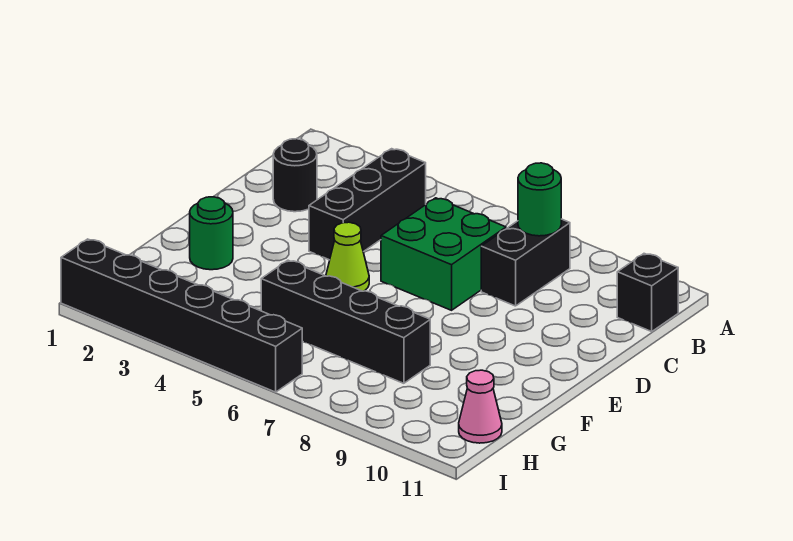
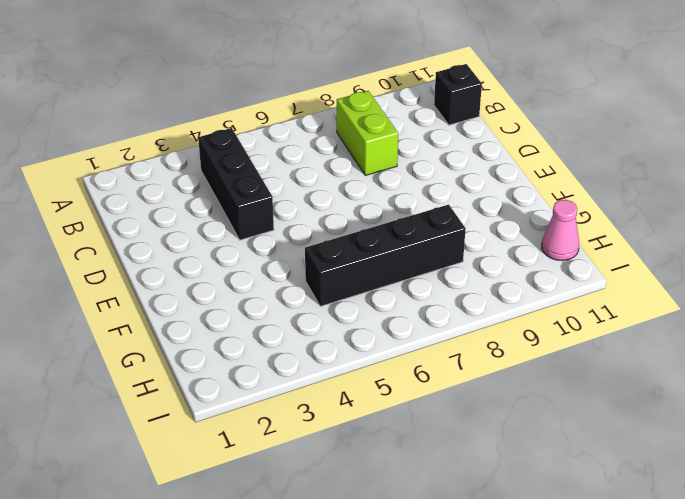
lime 1x2 brick [337,91,398,175] -> black 1x2 brick [481,219,570,306]
none -> black 1x1 round brick [273,139,317,212]
none -> green 2x2 brick [381,198,506,310]

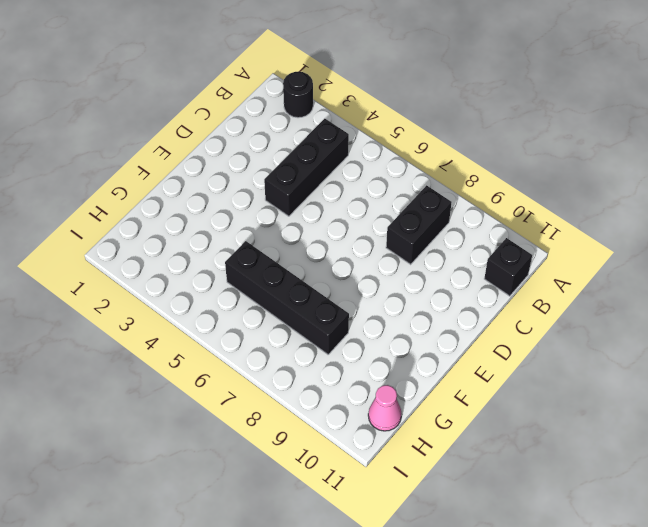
black 1x1 round brick [283,72,313,118] -> black 1x1 round brick moved to [273,139,317,212]
none -> green 2x2 brick [381,198,506,310]
none -> lime 1x1 cone [326,222,369,291]

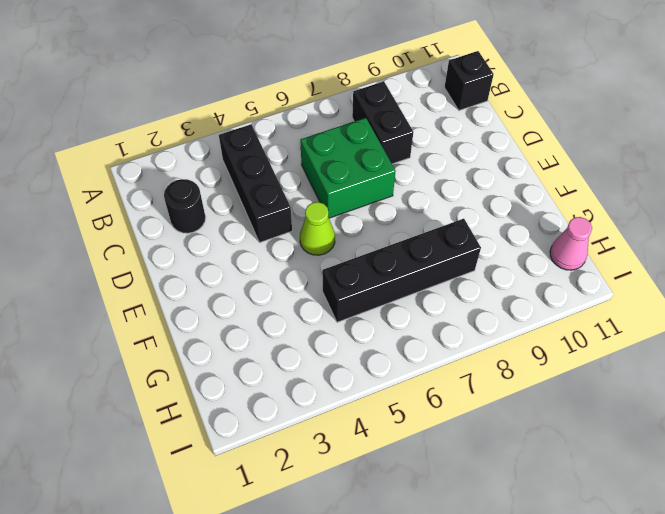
none -> green 1x1 round brick [190,197,233,270]
none -> black 1x6 brick [61,239,302,392]

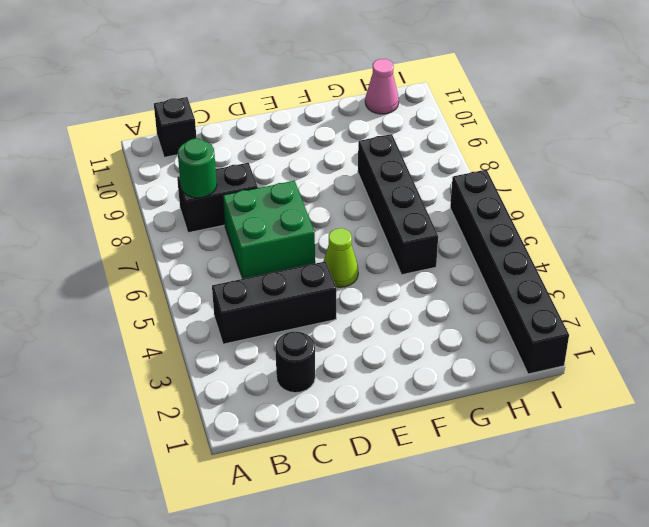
none -> green 1x1 round brick [190,197,233,270]

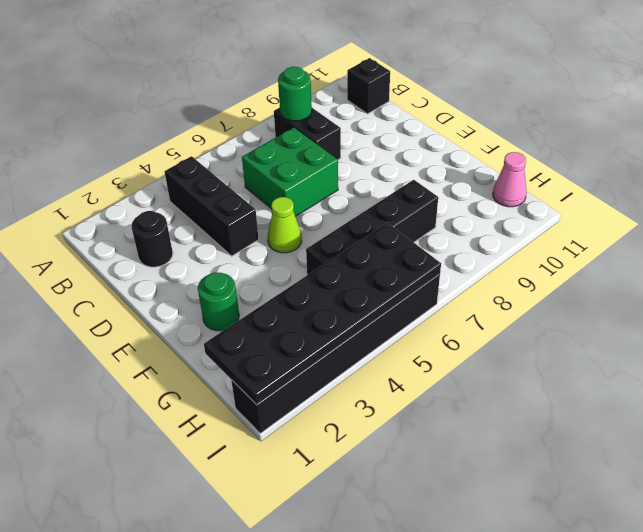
black 2x6 plate [204,223,441,405] -> none

